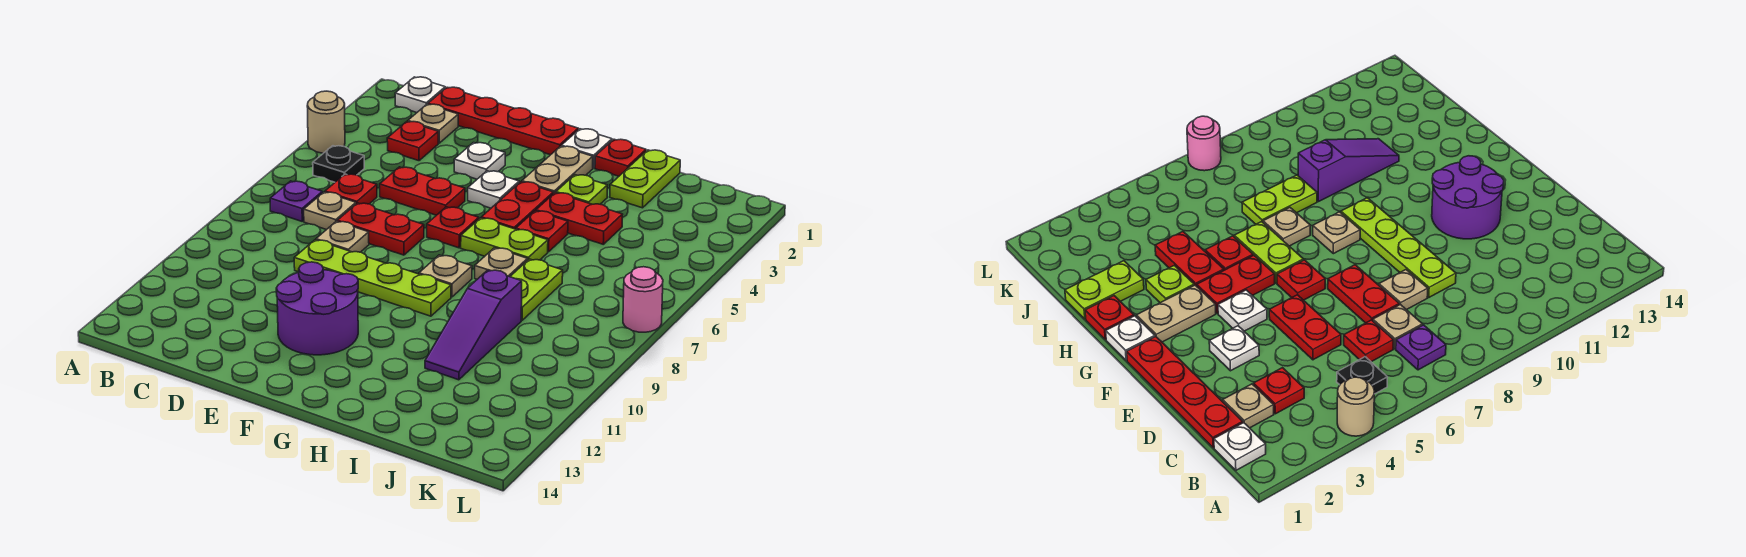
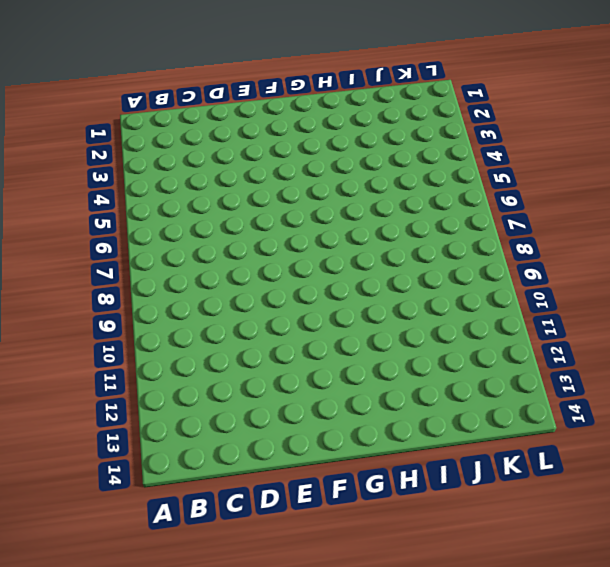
none -> tan 1x1 round brick [307,91,345,153]
none -> white 1x1 plate [395,77,445,113]
none -> black 1x1 plate [313,146,364,182]
none -> purple 1x1 plate [270,181,322,221]

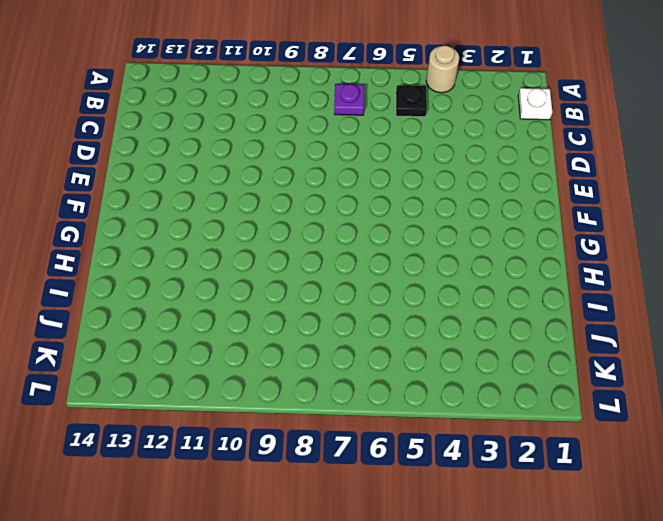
none -> red 1x4 plate [428,87,578,155]
none -> tan 1x1 plate [408,104,458,143]
none -> red 1x1 plate [387,122,438,161]
none -> red 1x1 plate [325,174,377,204]

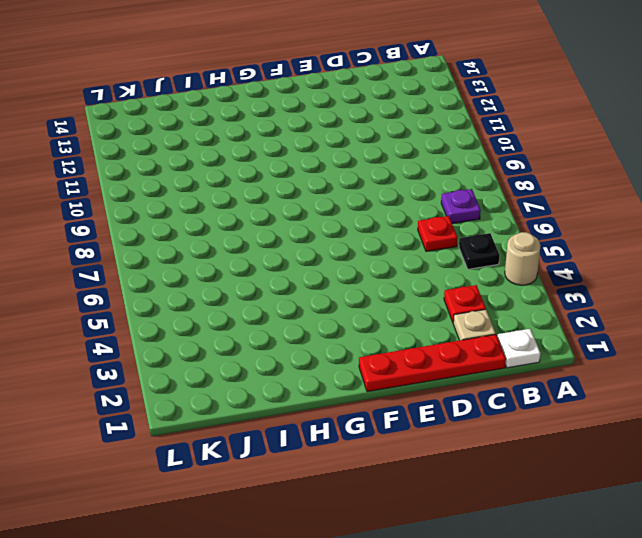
none -> tan 1x1 plate [304,192,356,230]
none -> red 1x2 plate [380,167,465,215]
none -> red 1x2 plate [337,203,424,255]
none -> tan 1x1 plate [316,221,369,252]

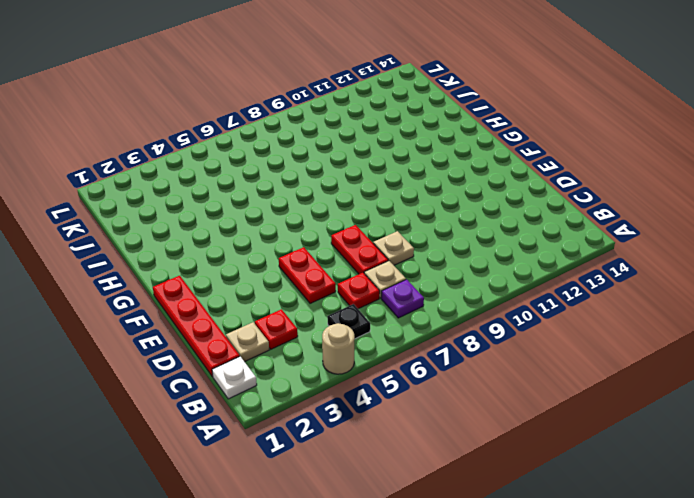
none -> lime 1x4 plate [294,240,451,316]
none -> white 1x1 plate [454,143,505,179]
none -> purple 2x2 round brick [276,262,358,355]
none -> white 1x1 plate [468,171,519,208]

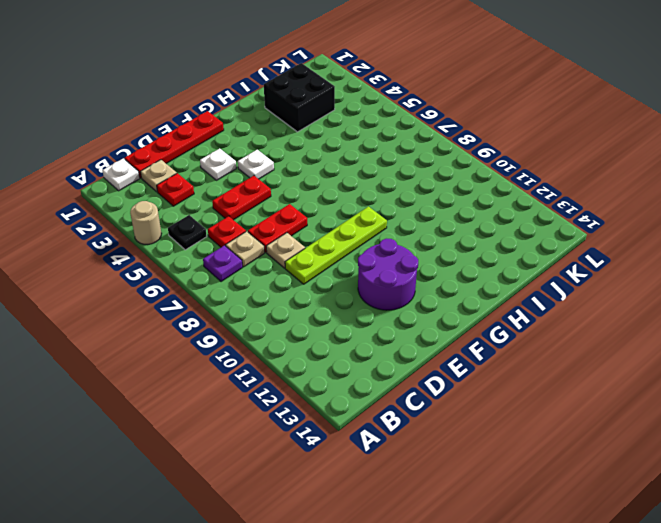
black 2x2 brick [264,63,335,132] -> lime 1x2 plate [610,150,680,208]
none -> red 1x1 plate [427,207,479,248]
none -> white 1x1 plate [561,129,612,168]
none -> tan 1x2 plate [522,146,593,194]
none -> red 1x2 plate [481,182,553,229]

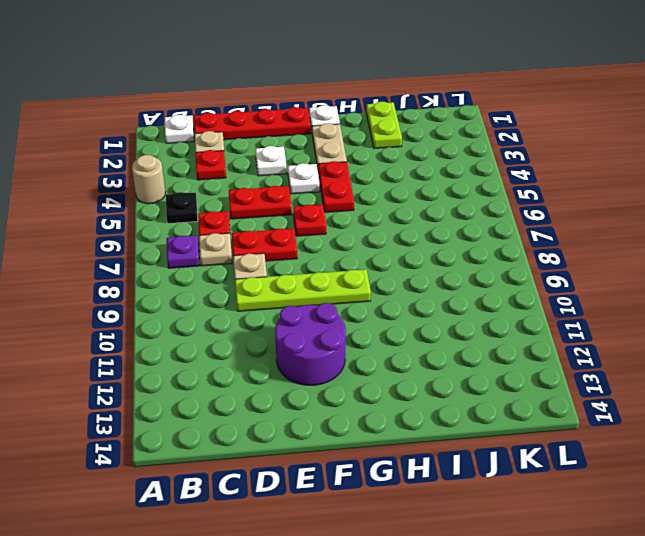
none -> lime 1x2 plate [461,218,548,260]
none -> tan 1x1 plate [419,255,472,297]
none -> red 1x1 plate [595,139,646,176]
none -> lime 1x1 plate [556,175,607,204]

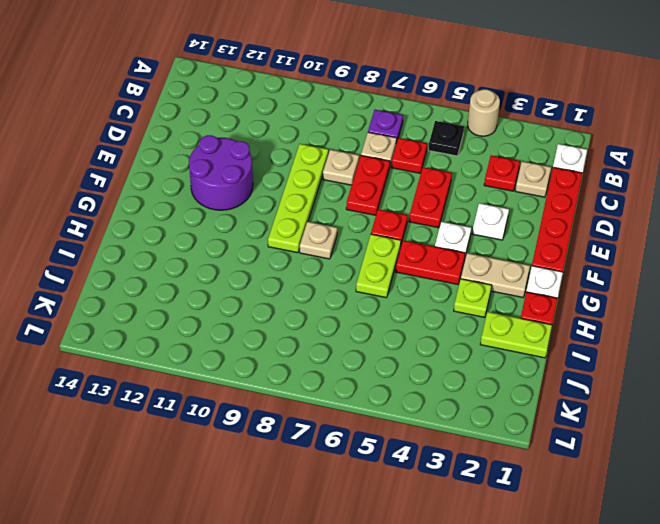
none -> red 1x2 plate [536,193,623,244]
none -> red 1x1 plate [516,211,568,252]
none -> tan 1x1 plate [475,248,528,279]
none -> lime 1x2 plate [510,259,563,320]

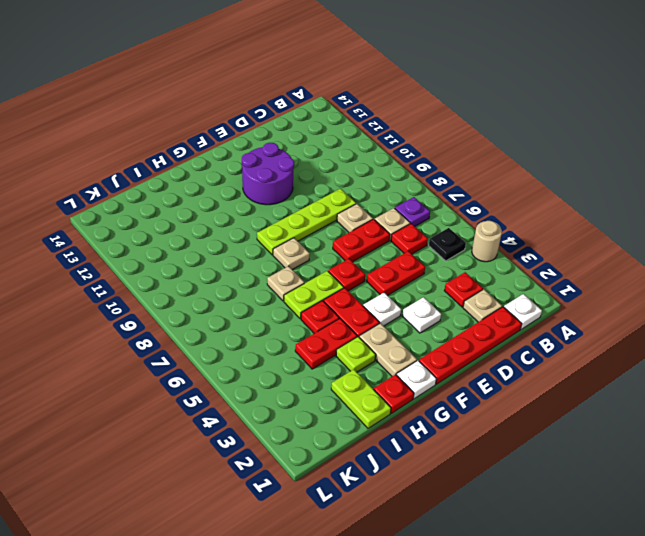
none -> lime 1x2 plate [510,259,563,320]
none -> purple 1x3 slope [425,270,522,380]
none -> pink 1x1 round brick [623,267,663,332]

